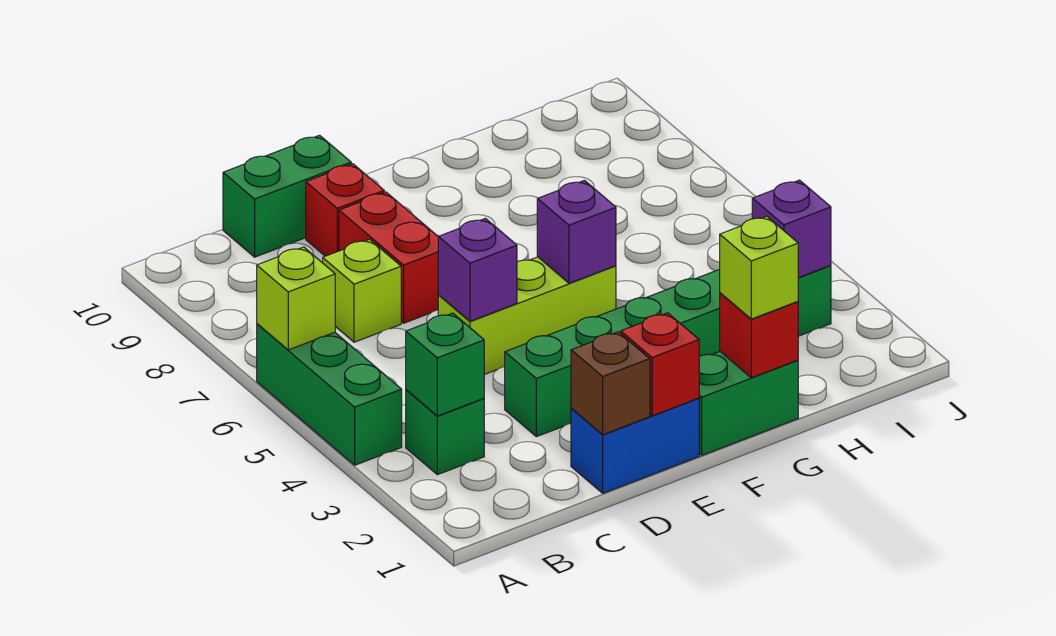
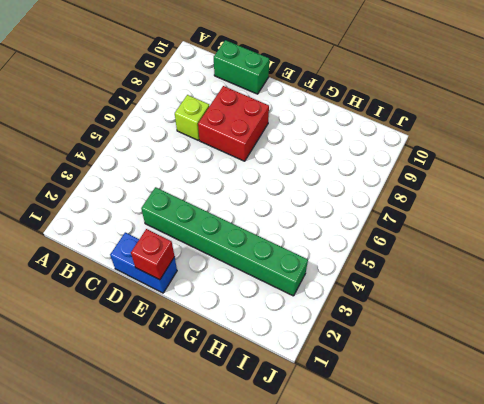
red 2x2 brick [198,86,269,161] -> red 1x2 brick [339,192,438,323]
none -> green 1x3 brick [257,324,402,465]
none -> green 1x1 brick [406,390,484,475]
none -> lime 1x3 brick [438,257,616,375]

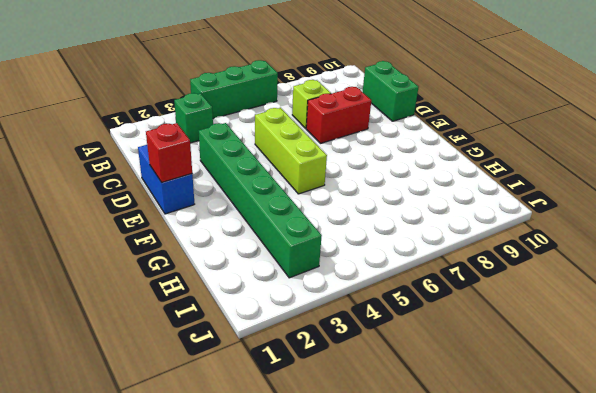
none -> red 1x1 brick [306,164,384,256]
none -> green 1x2 brick [699,352,798,455]
none -> lime 1x1 brick [257,247,335,350]

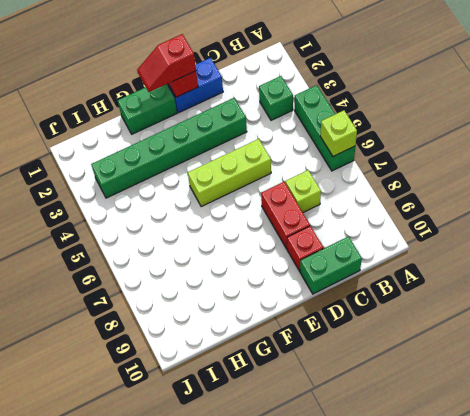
red 1x2 slope [137,34,196,92] -> none
none -> green 1x1 brick [406,313,484,416]
none -> brown 1x1 brick [571,332,650,435]
none -> purple 1x1 brick [438,218,517,321]

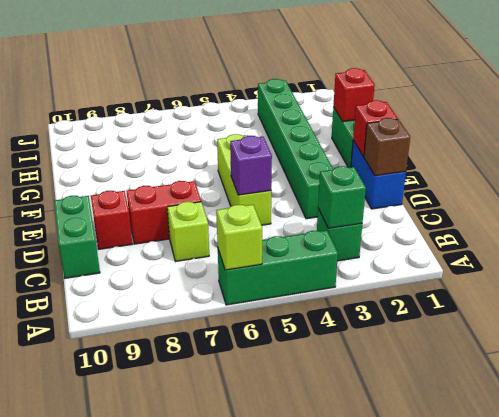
none -> purple 1x1 brick [537,181,616,283]
none -> purple 1x1 brick [752,180,831,278]
none -> lime 1x1 brick [720,216,798,319]

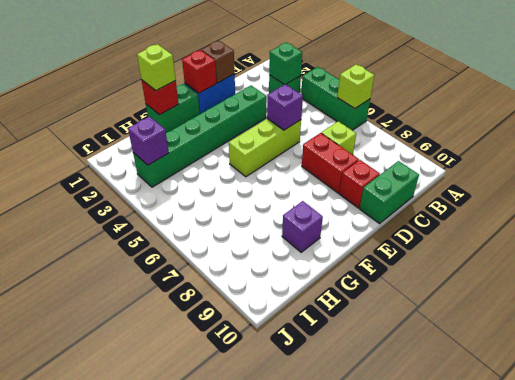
purple 1x1 brick [282,201,323,252] -> purple 1x1 brick moved to [537,181,616,283]

